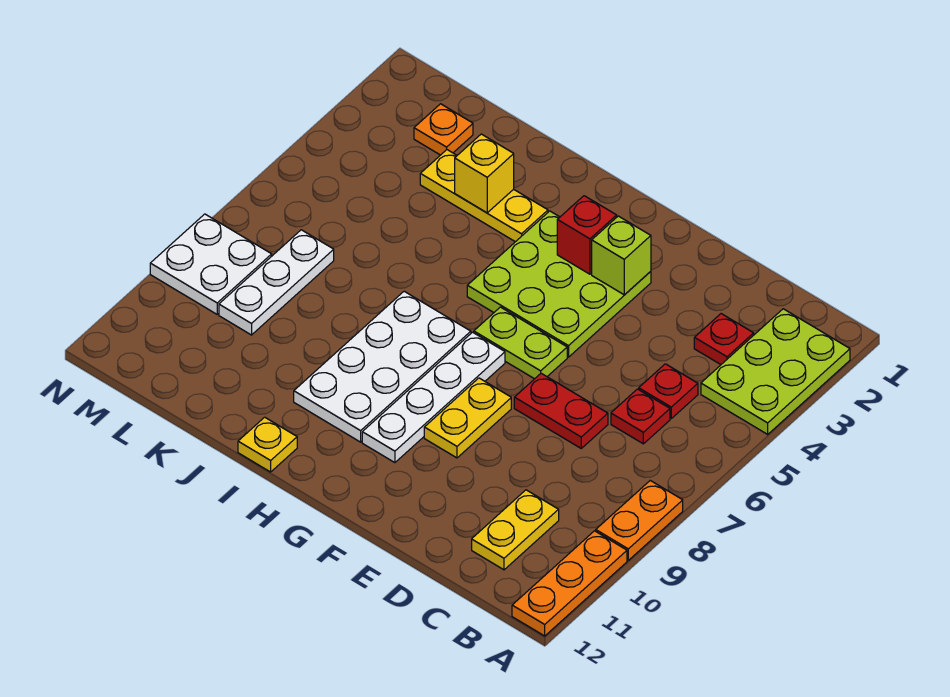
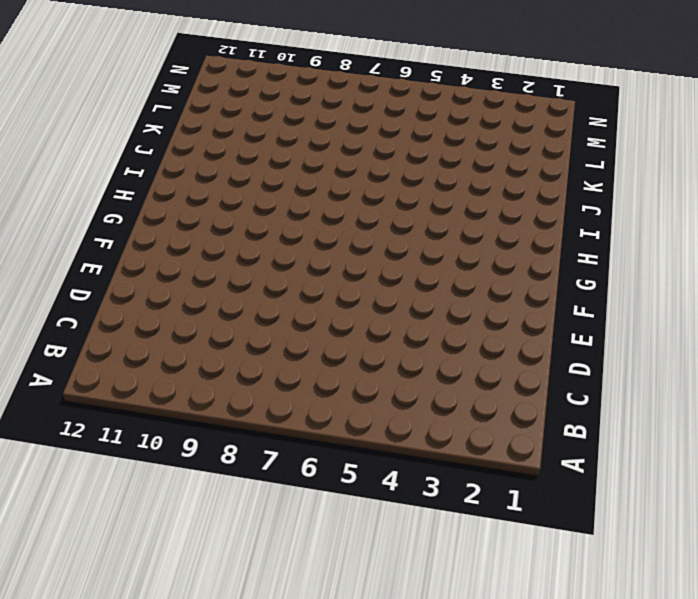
none -> lime 2x3 plate [701,309,850,434]
none -> orange 1x2 plate [596,481,683,560]
none -> orange 1x3 plate [512,531,627,636]

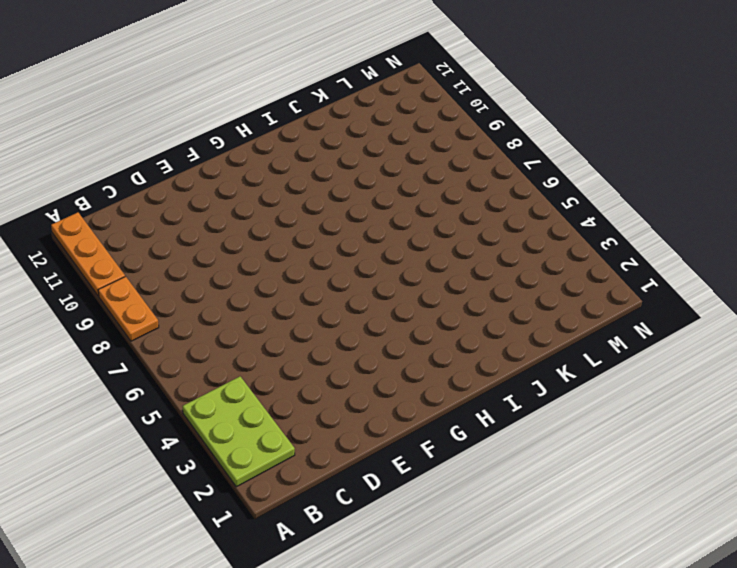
none -> red 1x1 plate [694,314,754,365]
none -> red 1x1 plate [639,364,698,418]
none -> red 1x1 plate [611,389,670,444]

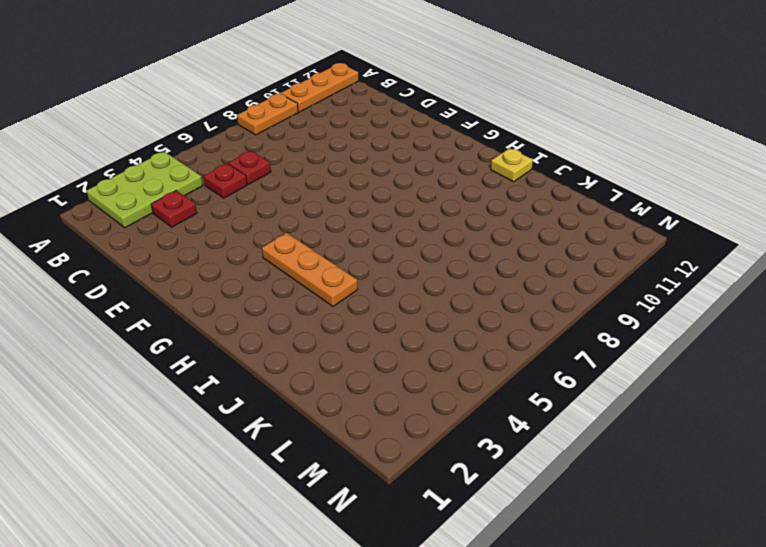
orange 1x3 plate [262,233,358,306] -> lime 3x3 plate [467,211,651,357]
none -> yellow 1x2 plate [472,490,559,570]
none -> red 1x2 plate [514,373,608,448]
none -> lime 1x2 plate [474,307,567,379]

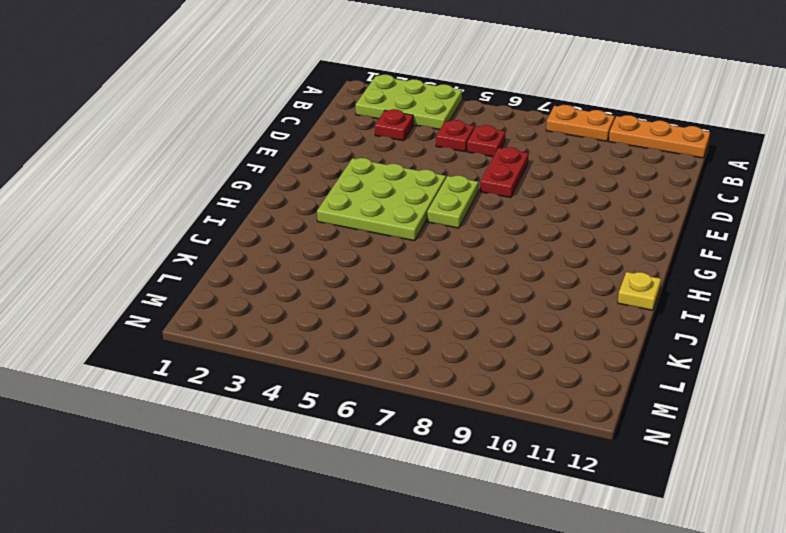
none -> yellow 1x2 plate [472,490,559,570]
none -> yellow 1x2 plate [424,378,511,458]
none -> white 1x4 plate [362,332,505,463]

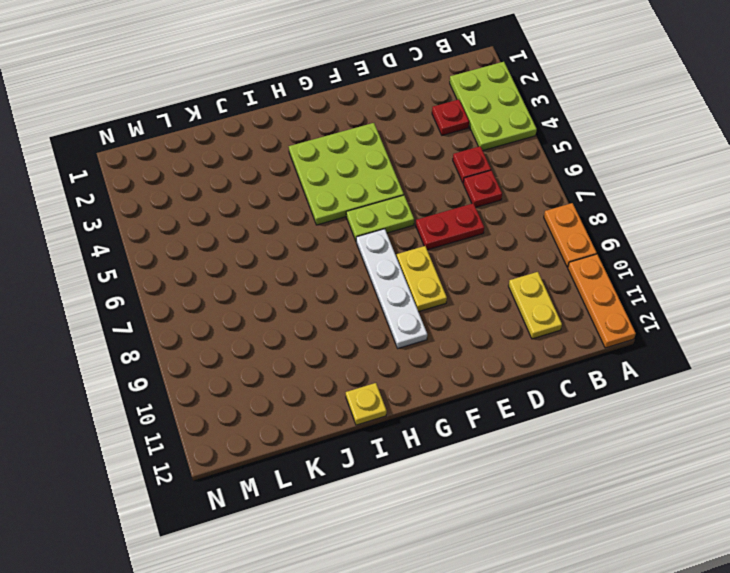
none -> white 2x4 plate [294,291,471,442]
none -> yellow 1x3 plate [420,150,548,242]
none -> orange 1x1 plate [414,104,473,155]

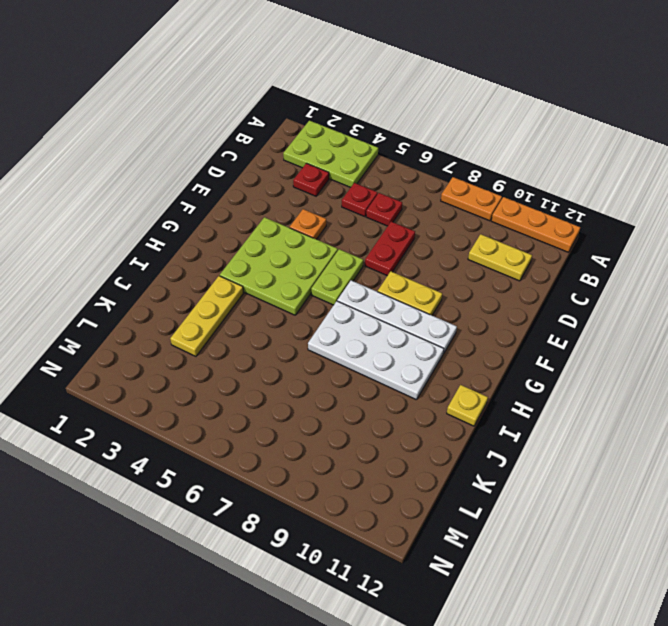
orange 1x1 plate [290,209,326,239] -> orange 1x1 plate moved to [414,104,473,155]
none -> white 1x3 plate [219,230,334,335]
none -> white 2x2 plate [150,214,272,314]
none -> lime 1x1 brick [592,216,651,295]

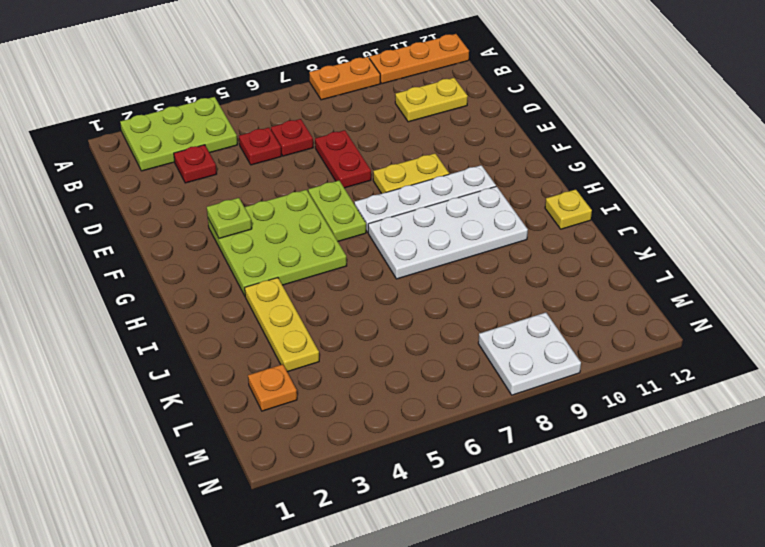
lime 1x1 plate [207,198,252,238] -> lime 1x1 brick [592,216,651,295]
none -> white 1x3 plate [219,230,334,335]
none -> red 1x1 brick [557,196,617,274]
none -> yellow 1x1 brick [455,134,514,213]

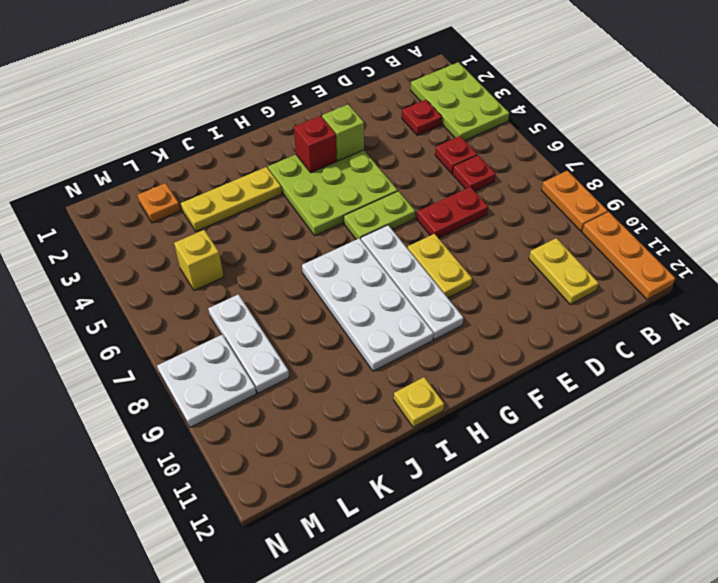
yellow 1x1 brick [174,230,224,291] -> yellow 1x1 brick moved to [455,134,514,213]

